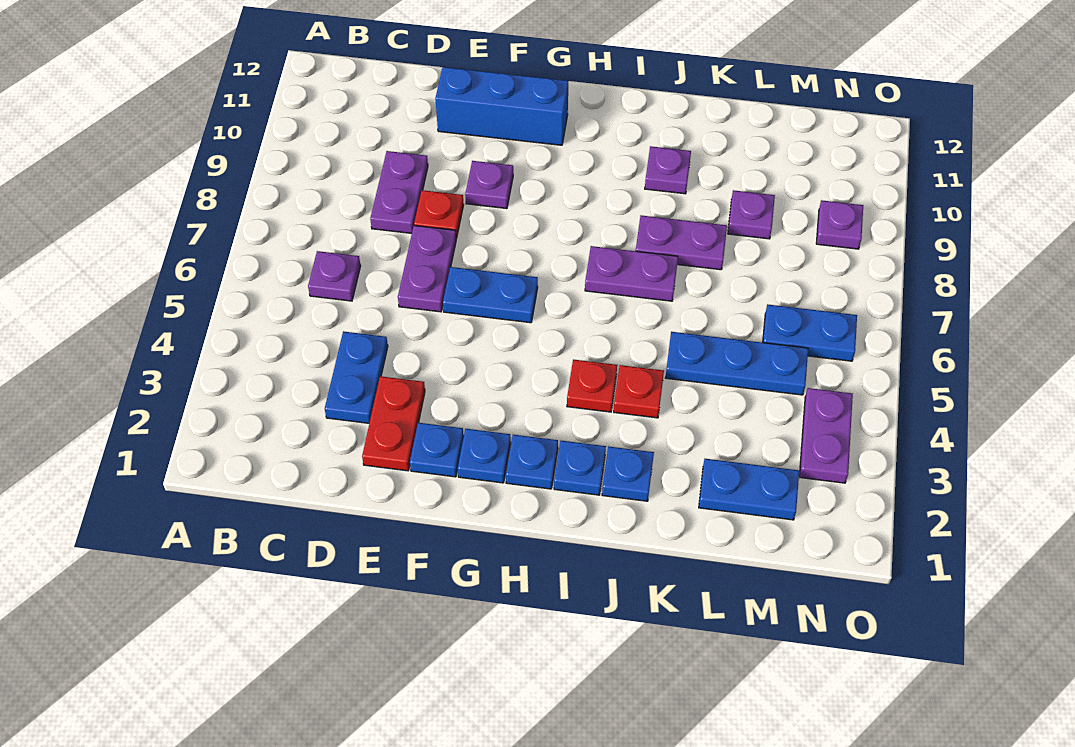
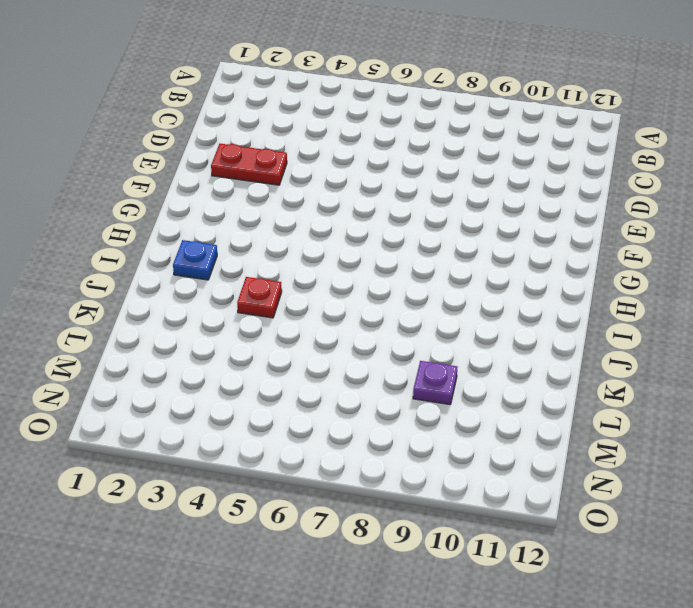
none -> purple 1x1 plate [308,251,361,301]
none -> blue 1x2 plate [325,331,388,423]
none -> purple 1x2 plate [370,151,428,233]

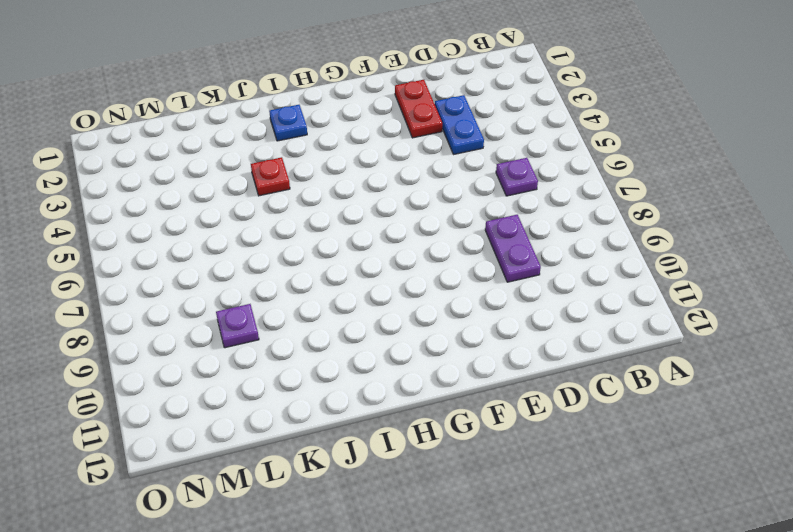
none -> purple 1x2 plate [398,225,456,312]
none -> red 1x1 plate [414,190,464,238]
none -> blue 1x3 brick [435,67,568,145]

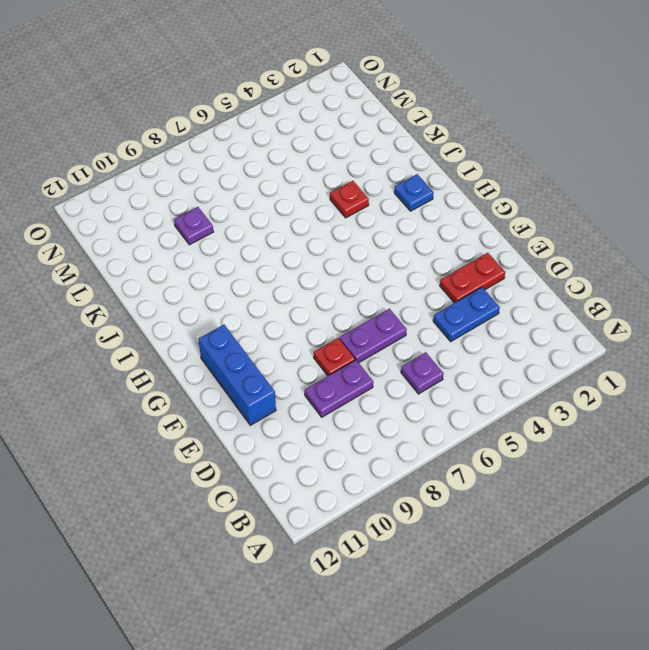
none -> blue 1x1 plate [410,423,464,477]
none -> blue 1x2 plate [443,267,538,323]
none -> purple 1x1 plate [465,161,513,209]

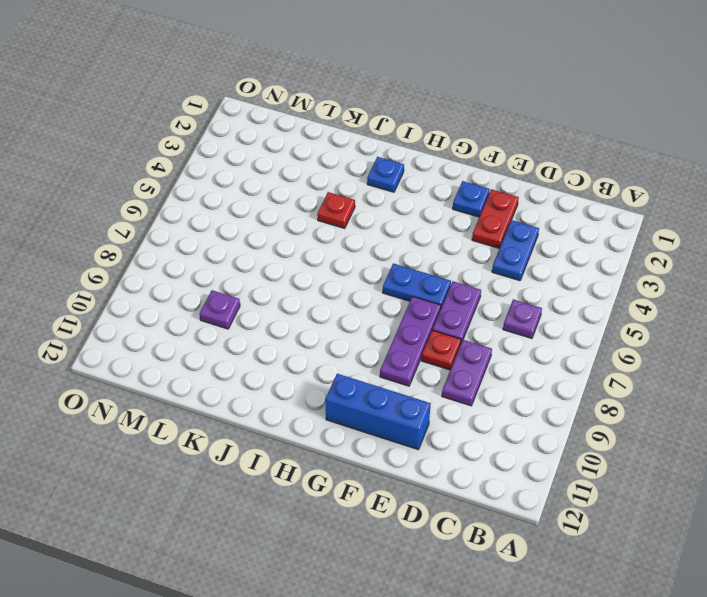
purple 1x3 plate [380,296,441,386] -> purple 1x1 plate [465,161,513,209]
none -> blue 1x1 plate [458,429,511,483]
none -> blue 1x1 plate [506,435,558,489]
none -> red 1x1 plate [567,359,617,412]

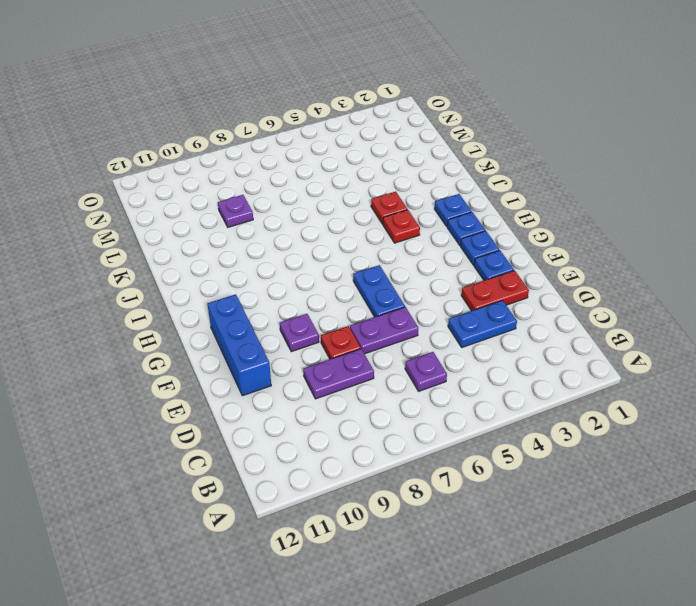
none -> purple 1x2 plate [585,246,678,301]
none -> blue 1x1 plate [602,446,654,501]
none -> purple 1x2 plate [636,215,727,270]

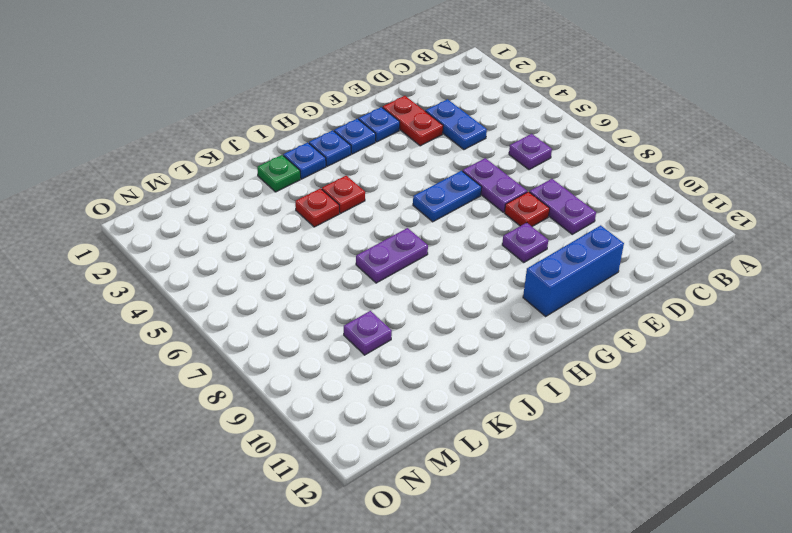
green 1x1 plate [257,155,300,192] -> blue 1x1 plate [602,446,654,501]
none -> purple 1x2 plate [636,215,727,270]
none -> purple 1x1 plate [645,146,691,194]
none -> blue 1x3 plate [665,332,808,395]

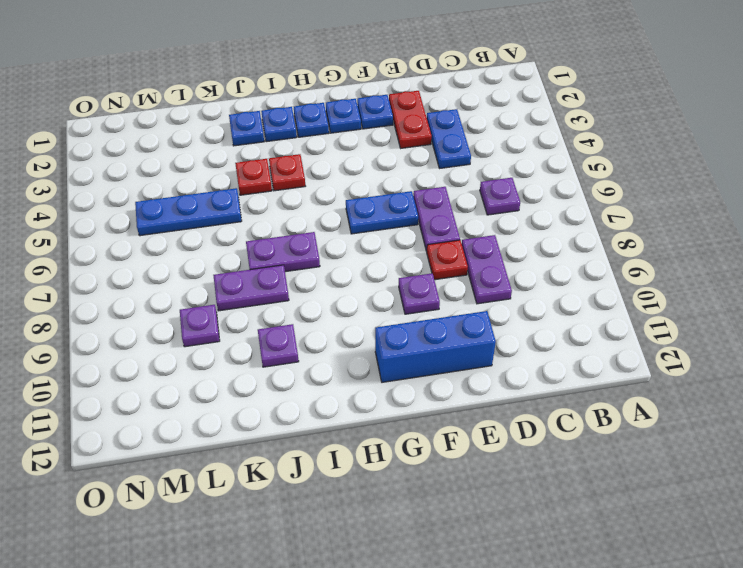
none -> blue 1x2 plate [699,459,799,520]
none -> blue 1x2 plate [763,304,857,361]
none -> purple 1x2 plate [799,388,853,483]

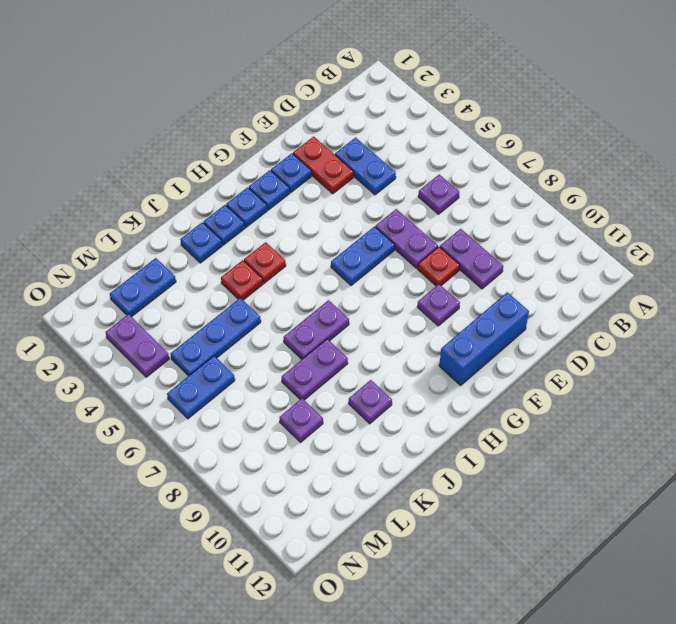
none -> purple 1x1 plate [816,200,863,249]

